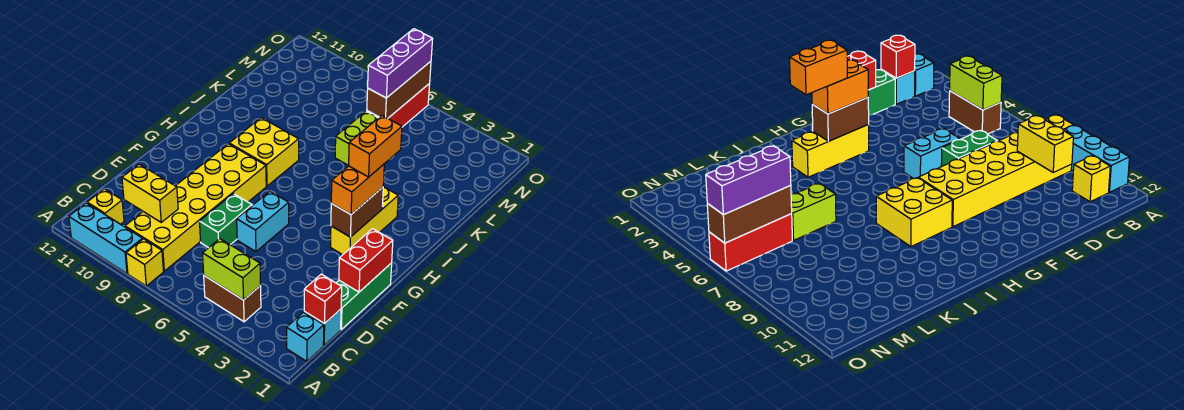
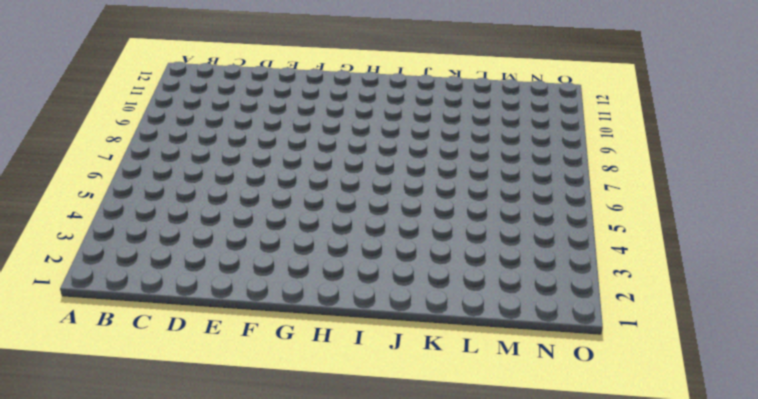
none -> yellow 1x1 brick [126,239,164,286]
none -> cyan 1x3 brick [69,203,142,273]
none -> cyan 1x1 brick [287,312,324,361]

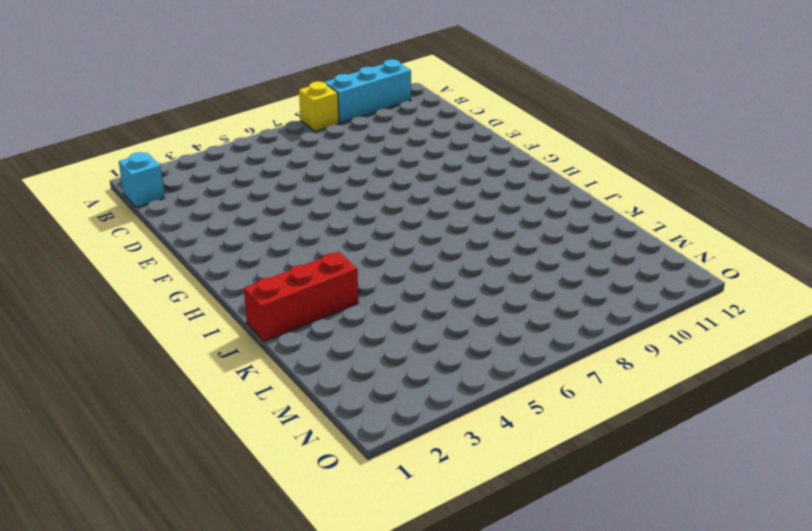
red 1x3 brick [244,252,358,341] -> red 1x3 brick turned to [367,83,430,127]
none -> brown 1x2 brick [204,276,261,322]
none -> yellow 2x6 brick [125,144,266,271]
none -> yellow 1x1 brick [87,189,124,224]

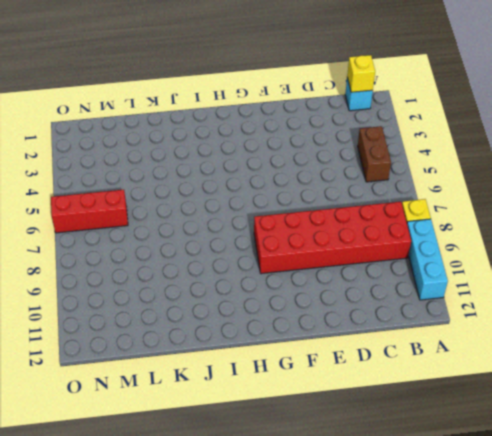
yellow 1x1 brick [347,55,375,92] -> yellow 1x1 brick moved to [87,189,124,224]
red 2x6 brick [254,202,411,274] -> yellow 2x6 brick [125,144,266,271]
none -> cyan 1x1 brick [304,309,341,345]
none -> green 1x3 brick [336,263,392,329]
none -> green 1x2 brick [199,194,252,248]

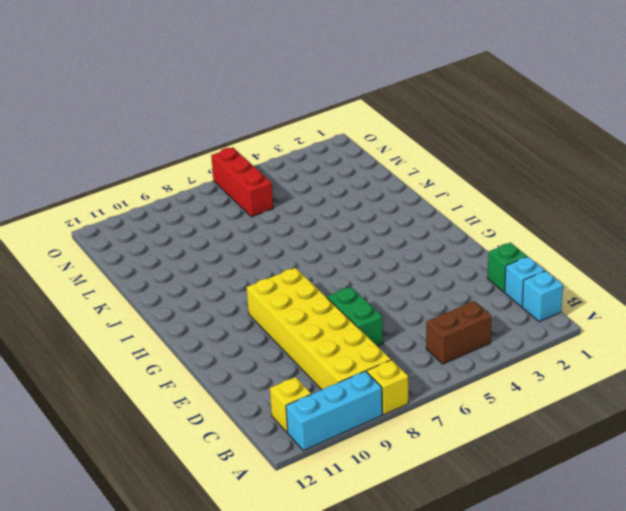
green 1x1 brick [488,243,527,292] -> green 1x3 brick [336,263,392,329]
none -> cyan 1x2 brick [237,191,289,251]
none -> yellow 1x3 brick [331,187,398,255]
none -> yellow 2x2 brick [229,118,299,186]

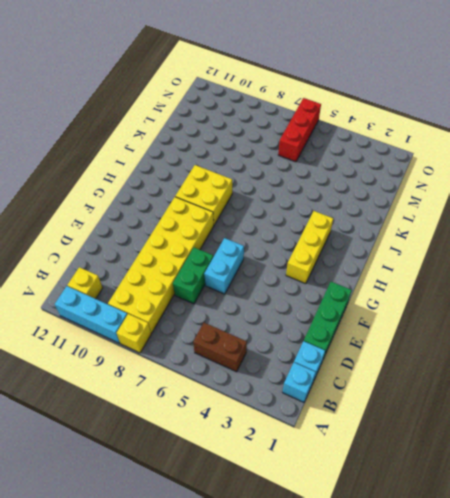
none -> lime 1x2 brick [335,111,378,166]
none -> lime 1x2 brick [203,239,261,300]
none -> red 1x1 brick [304,274,342,324]

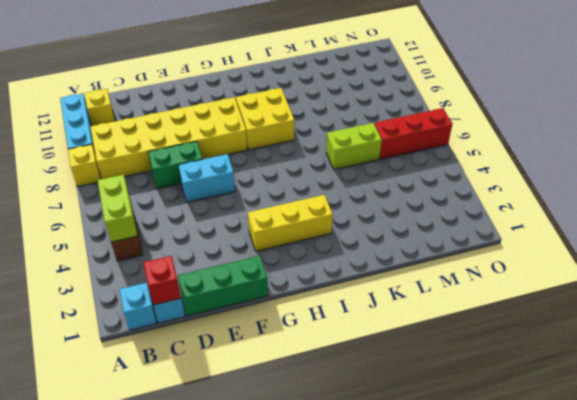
none -> yellow 1x2 brick [122,164,178,222]
none -> red 1x2 brick [339,229,393,292]
none -> brown 1x2 brick [331,187,383,237]

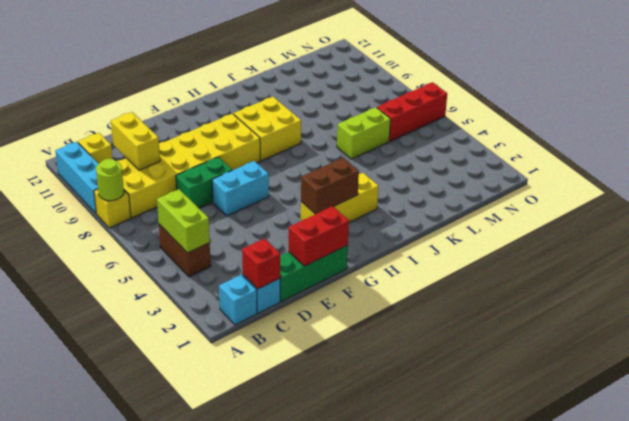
lime 1x1 round brick [96,159,124,201] -> none
none -> brown 1x3 brick [367,61,431,118]
none -> orange 1x2 brick [331,164,384,214]
none -> purple 1x3 brick [368,29,433,98]

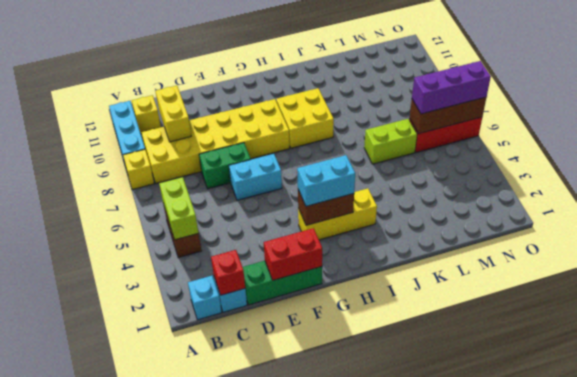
cyan 1x2 brick [297,155,355,206] -> orange 1x2 brick [331,164,384,214]
none -> orange 1x2 brick [349,115,402,177]

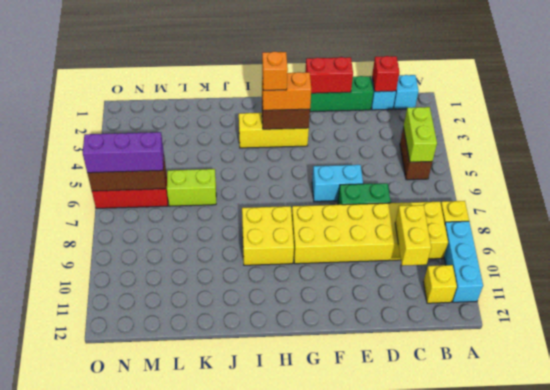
orange 1x1 brick [262,52,288,90] -> orange 1x2 brick [349,115,402,177]

